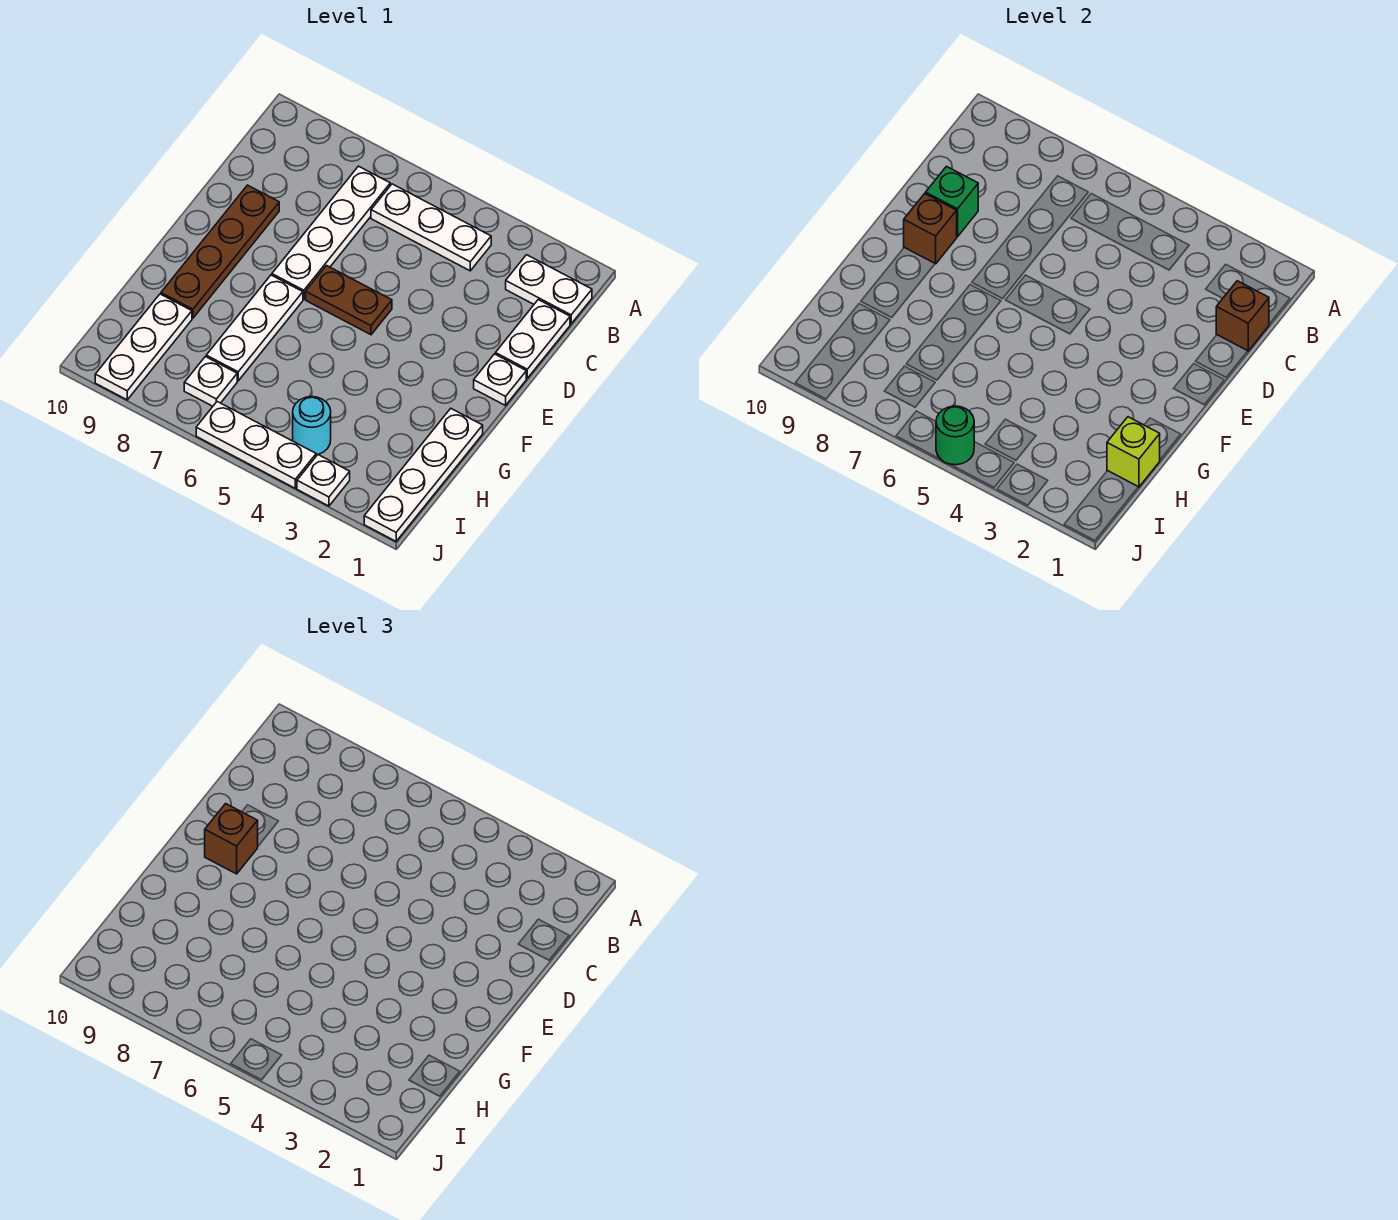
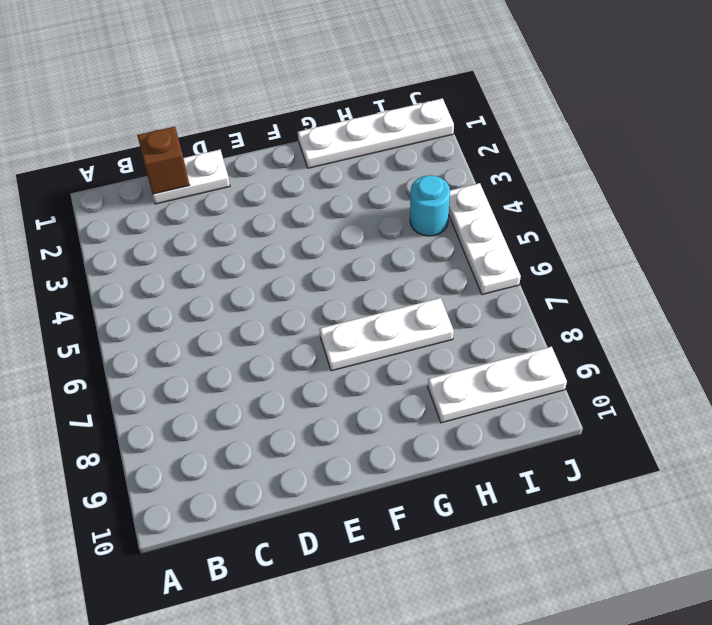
none -> white 1x2 plate [506,255,592,324]
none -> white 1x3 plate [371,184,491,271]
none -> white 1x4 plate [272,166,390,299]

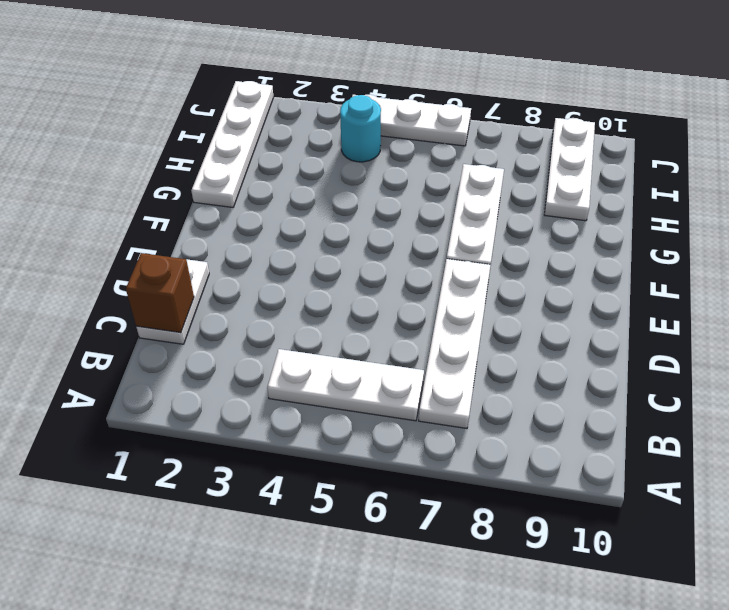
none -> white 1x2 plate [506,255,592,324]
none -> brown 1x4 plate [161,185,279,318]
none -> white 1x1 plate [474,354,526,406]

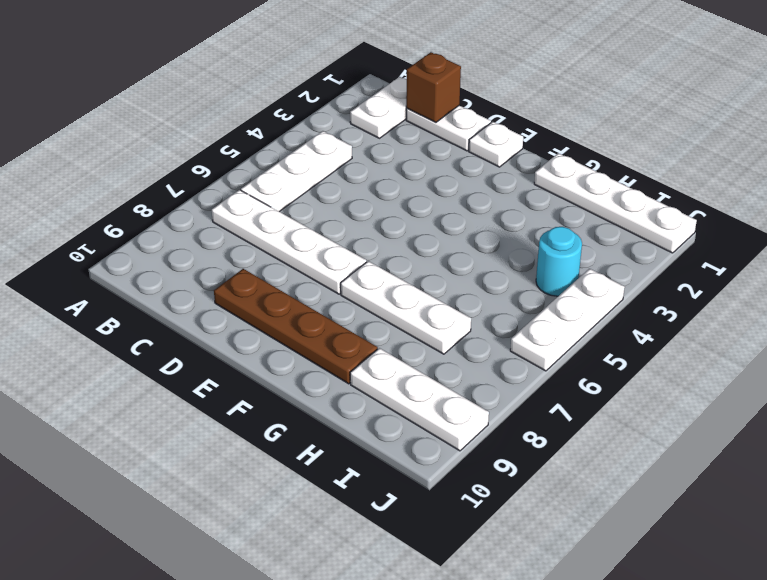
none -> brown 1x2 plate [306,266,392,335]
none -> white 1x1 plate [184,357,237,406]
none -> white 1x1 plate [297,455,350,506]

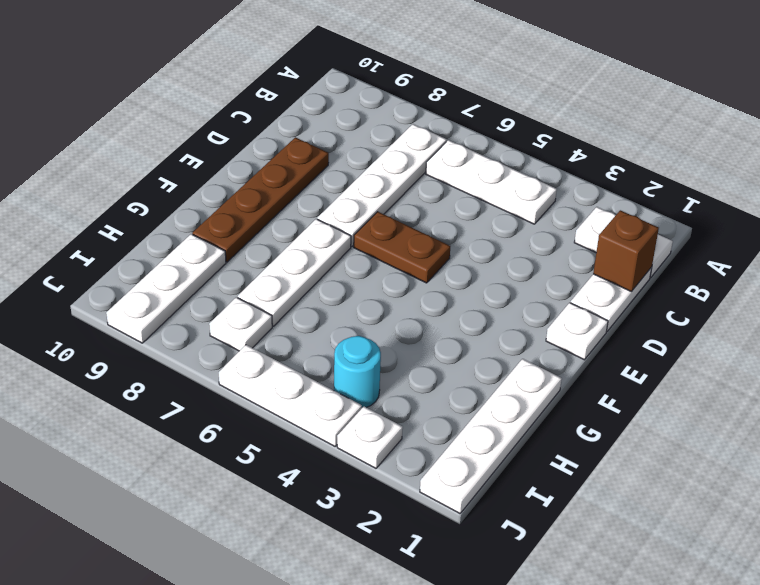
none -> green 1x1 brick [926,166,978,237]
none -> brown 1x1 brick [904,194,957,264]
none -> lime 1x1 brick [1107,417,1160,487]

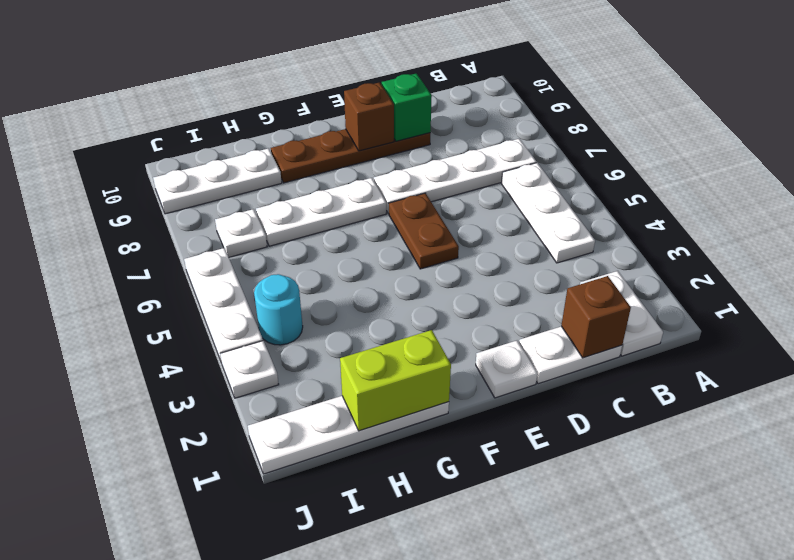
lime 1x2 brick [340,330,451,431] -> lime 1x1 brick [1107,417,1160,487]
none -> green 1x1 round brick [936,406,974,465]
none -> brown 1x1 brick [205,804,258,874]

